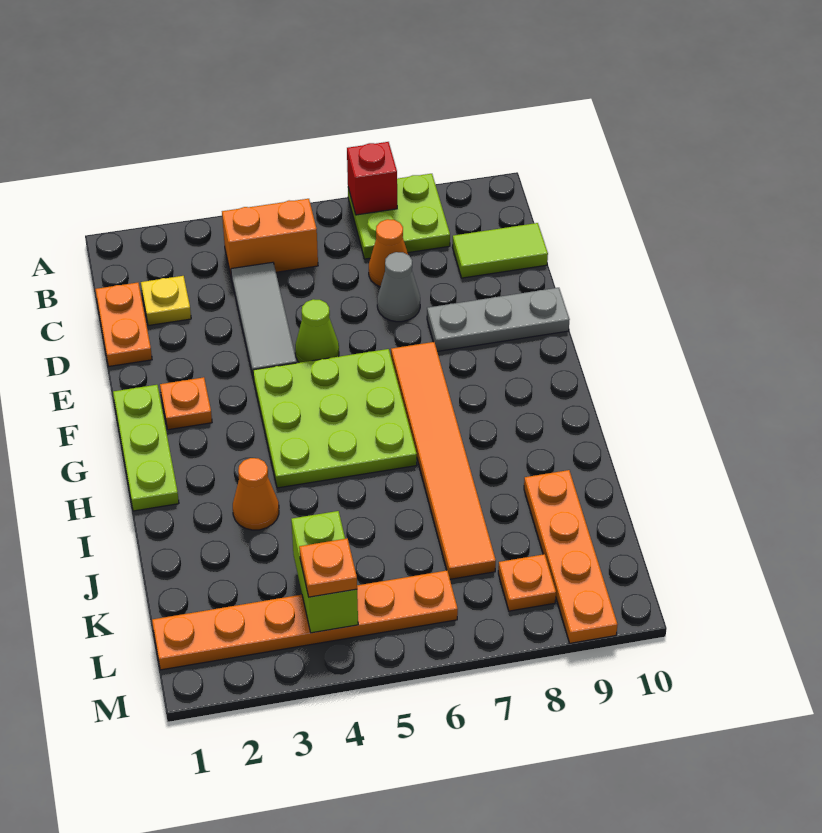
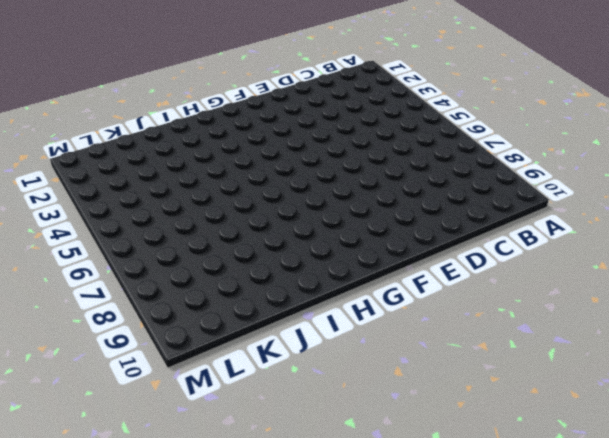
none -> lime 2x2 plate [348,174,450,259]
none -> orange 1x2 brick [222,199,318,279]
none -> orange 1x2 plate [95,283,152,366]

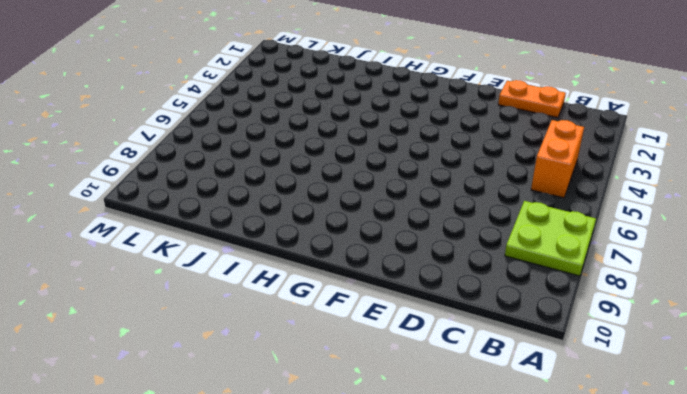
none -> yellow 1x1 plate [141,276,191,326]
none -> grey 1x3 tile [231,262,297,380]
none -> orange 1x1 cone [369,219,408,287]

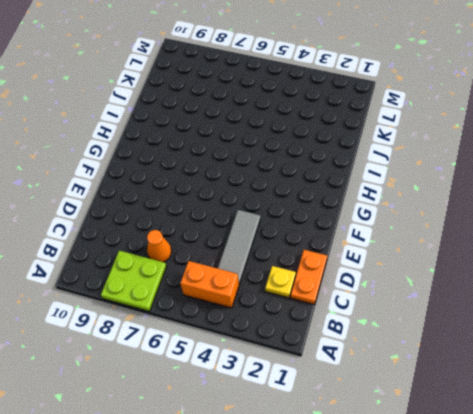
none -> lime 1x2 tile [452,223,548,278]
none -> grey 1x1 cone [377,252,420,322]
none -> lime 1x1 cone [295,299,339,363]

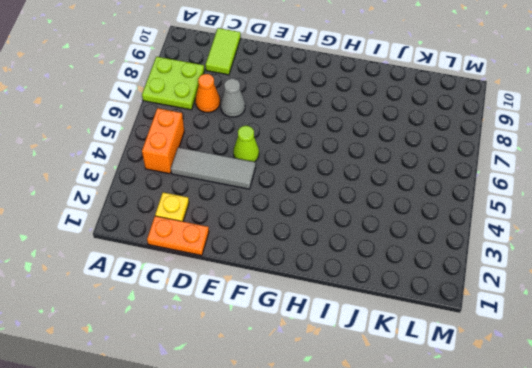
none -> grey 1x3 plate [427,288,570,351]
none -> lime 1x3 plate [113,385,179,511]
none -> orange 1x1 plate [160,377,212,430]

